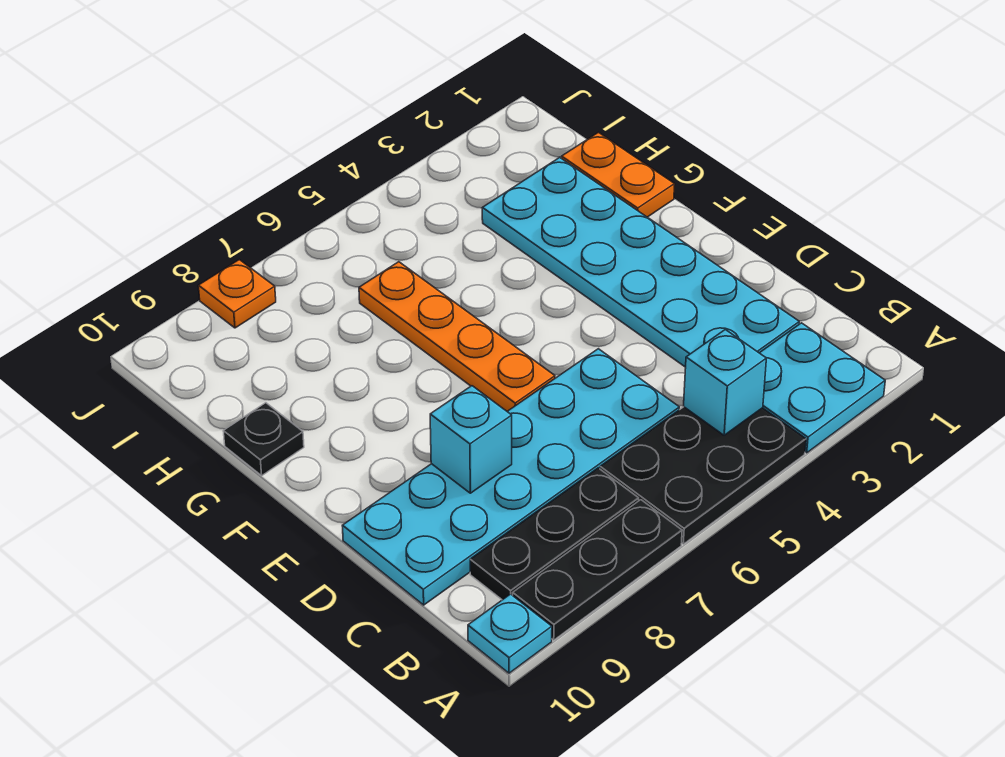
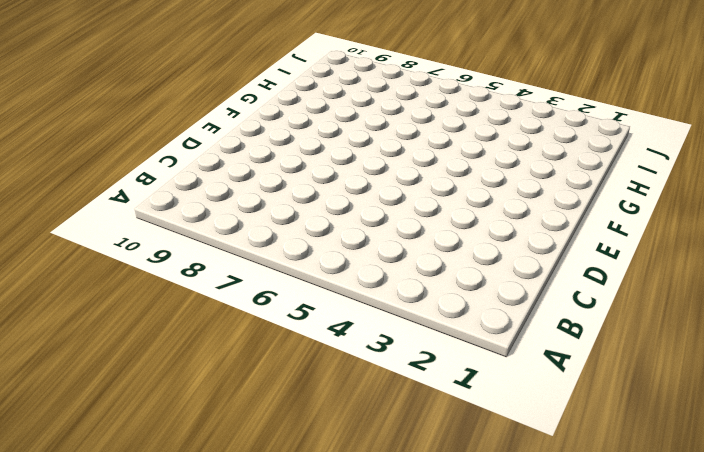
none -> cyan 2x2 plate [760,323,885,453]
none -> black 2x3 plate [600,407,806,544]
none -> black 1x3 plate [513,500,682,640]

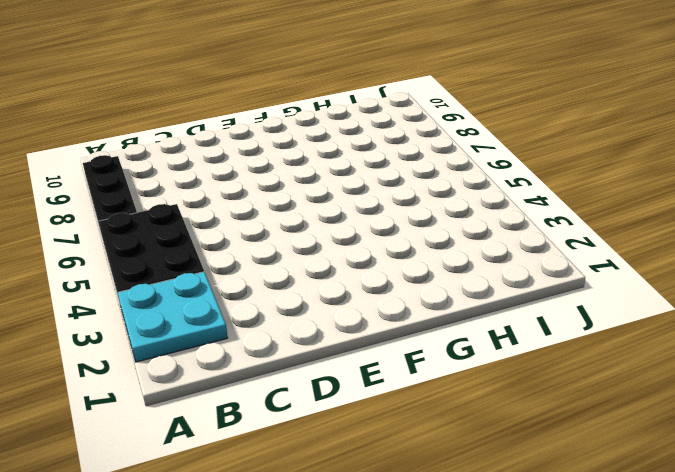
none -> cyan 1x1 plate [468,594,552,673]
none -> black 1x3 plate [470,468,639,600]
none -> cyan 2x6 plate [482,157,799,367]

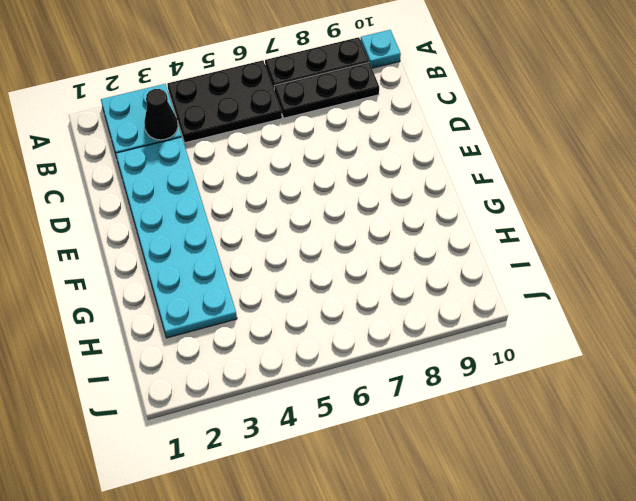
black 1x1 cone [144,89,178,140] -> none
none -> cyan 2x6 plate [342,349,679,605]
none -> orange 1x4 plate [359,262,555,411]
none -> orange 1x2 plate [562,132,675,217]

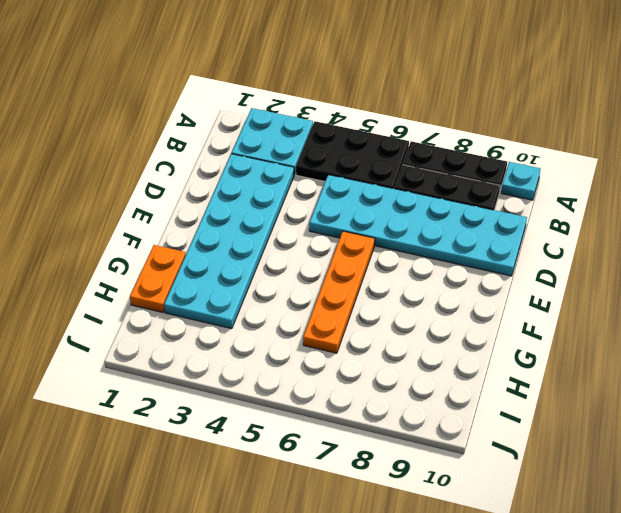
none -> black 1x1 plate [223,403,304,476]
none -> orange 1x1 plate [198,260,276,328]
none -> cyan 1x1 brick [684,330,766,435]

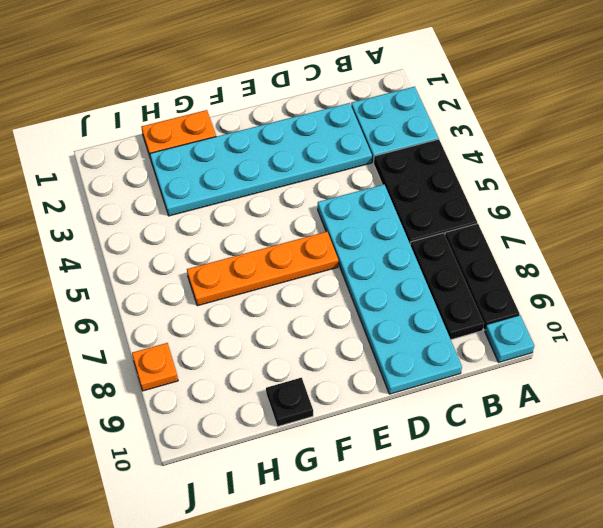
none -> cyan 1x1 brick [684,330,766,435]
none -> cyan 1x1 brick [430,386,512,493]

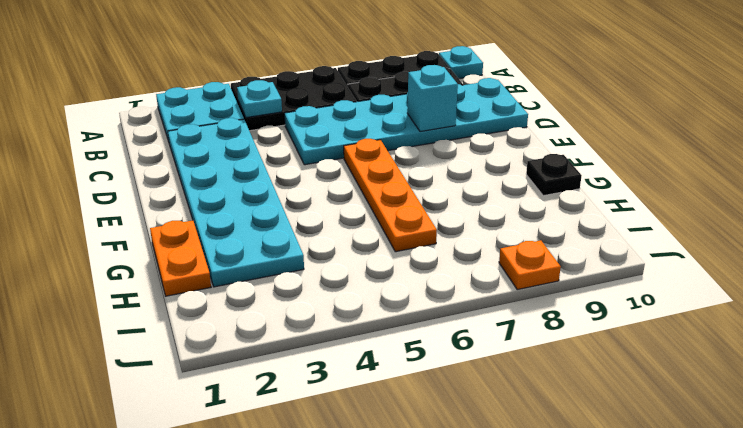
cyan 1x1 plate [237,80,282,118] -> cyan 1x1 brick [684,330,766,435]

